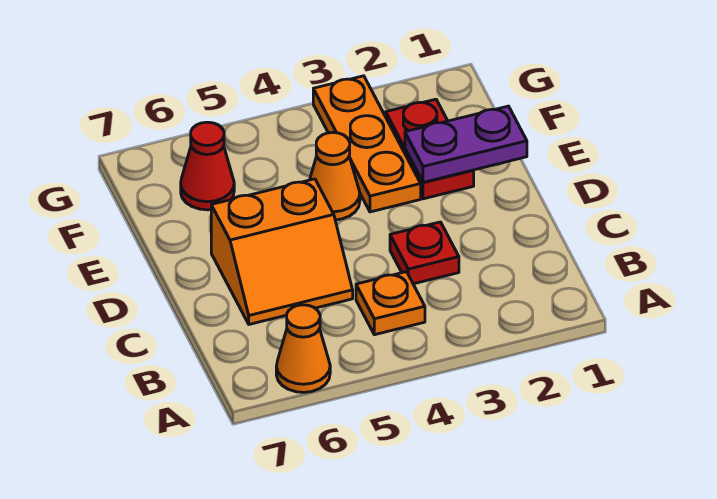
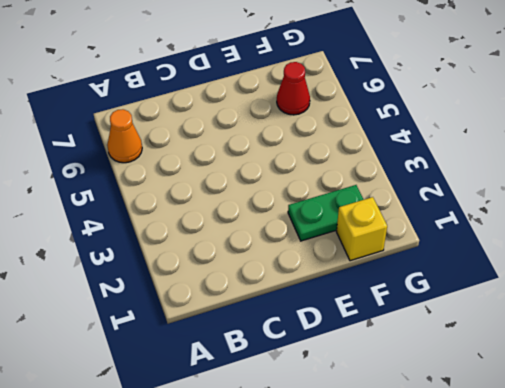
green 1x2 plate [288,185,364,241] -> red 1x2 plate [386,99,474,199]
yellow 1x1 brick [336,197,387,261] -> none
none -> orange 1x1 plate [356,272,425,335]
none -> red 1x1 plate [390,222,459,284]

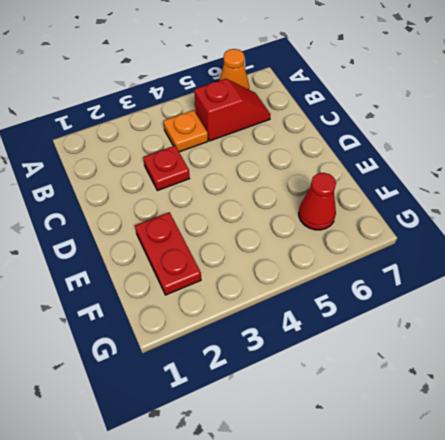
red 1x2 slope [194,79,271,141] -> none
none -> orange 2x2 slope [211,179,353,324]
none -> orange 1x3 plate [313,76,421,212]

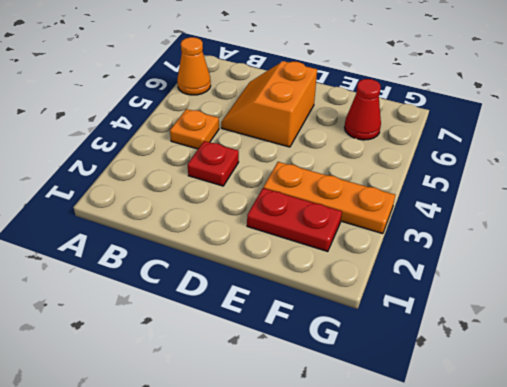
none -> orange 1x1 cone [310,132,360,220]
none -> purple 1x2 plate [405,106,527,182]

